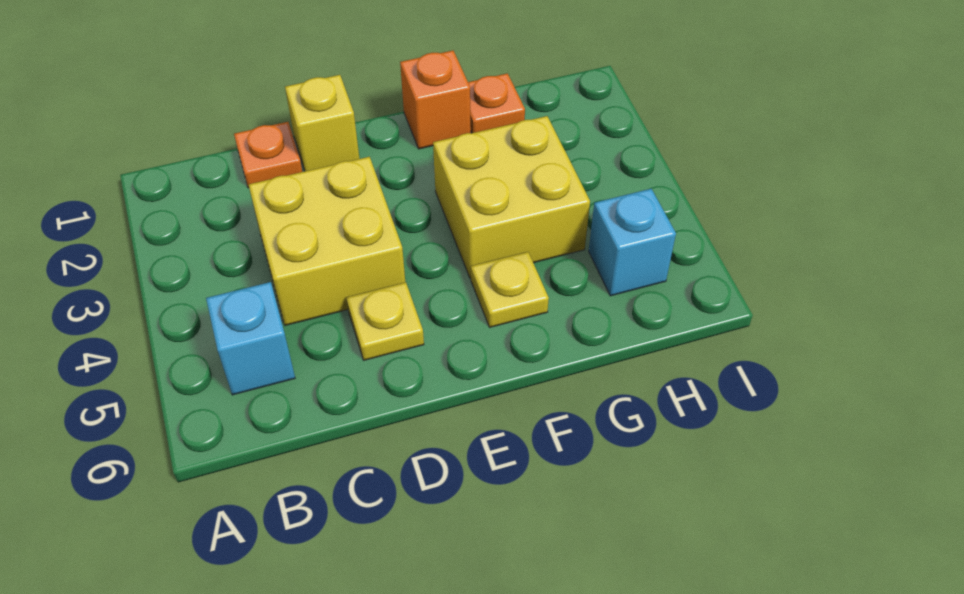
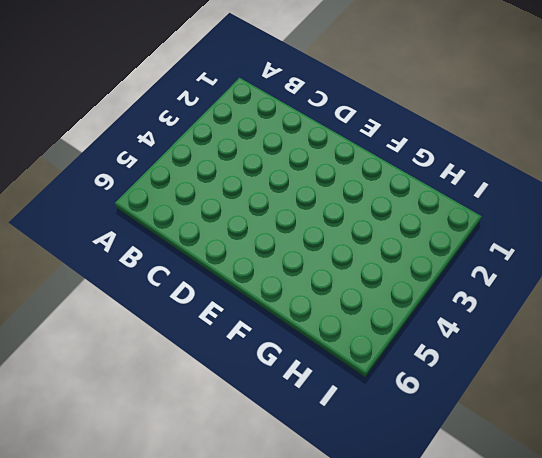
none -> cyan 1x1 brick [206,282,295,395]
none -> orange 1x1 plate [234,122,302,188]

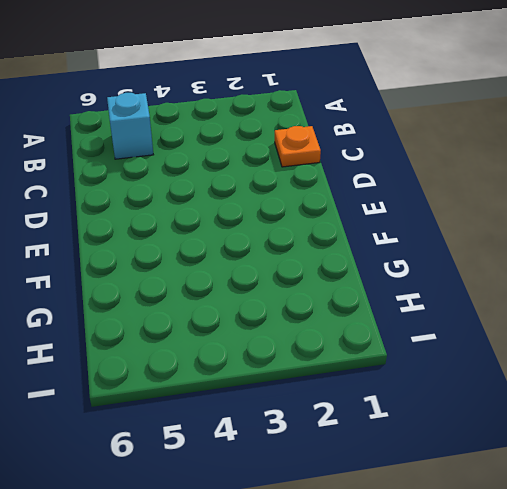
none -> yellow 2x2 brick [249,157,405,326]
none -> yellow 1x1 brick [285,75,359,171]

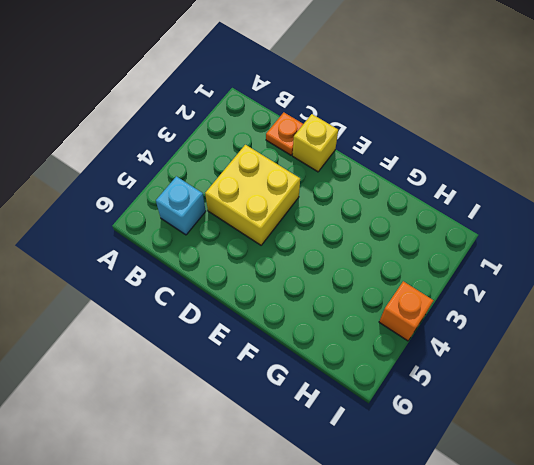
orange 1x1 brick [379,281,433,341] -> orange 1x1 brick moved to [400,51,471,149]
none -> yellow 1x1 plate [346,282,424,360]
none -> yellow 2x2 brick [433,116,590,279]

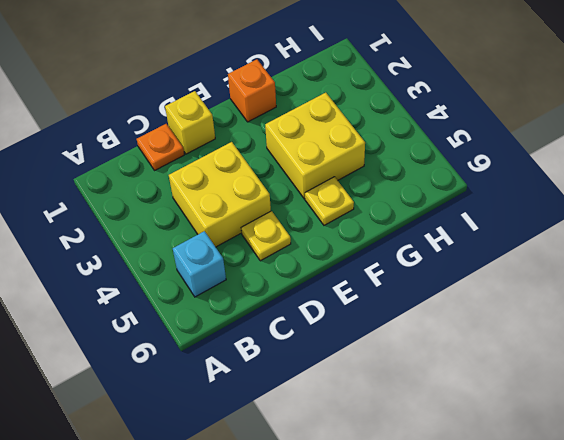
none -> orange 1x1 plate [468,73,525,133]
none -> cyan 1x1 brick [589,189,676,296]

